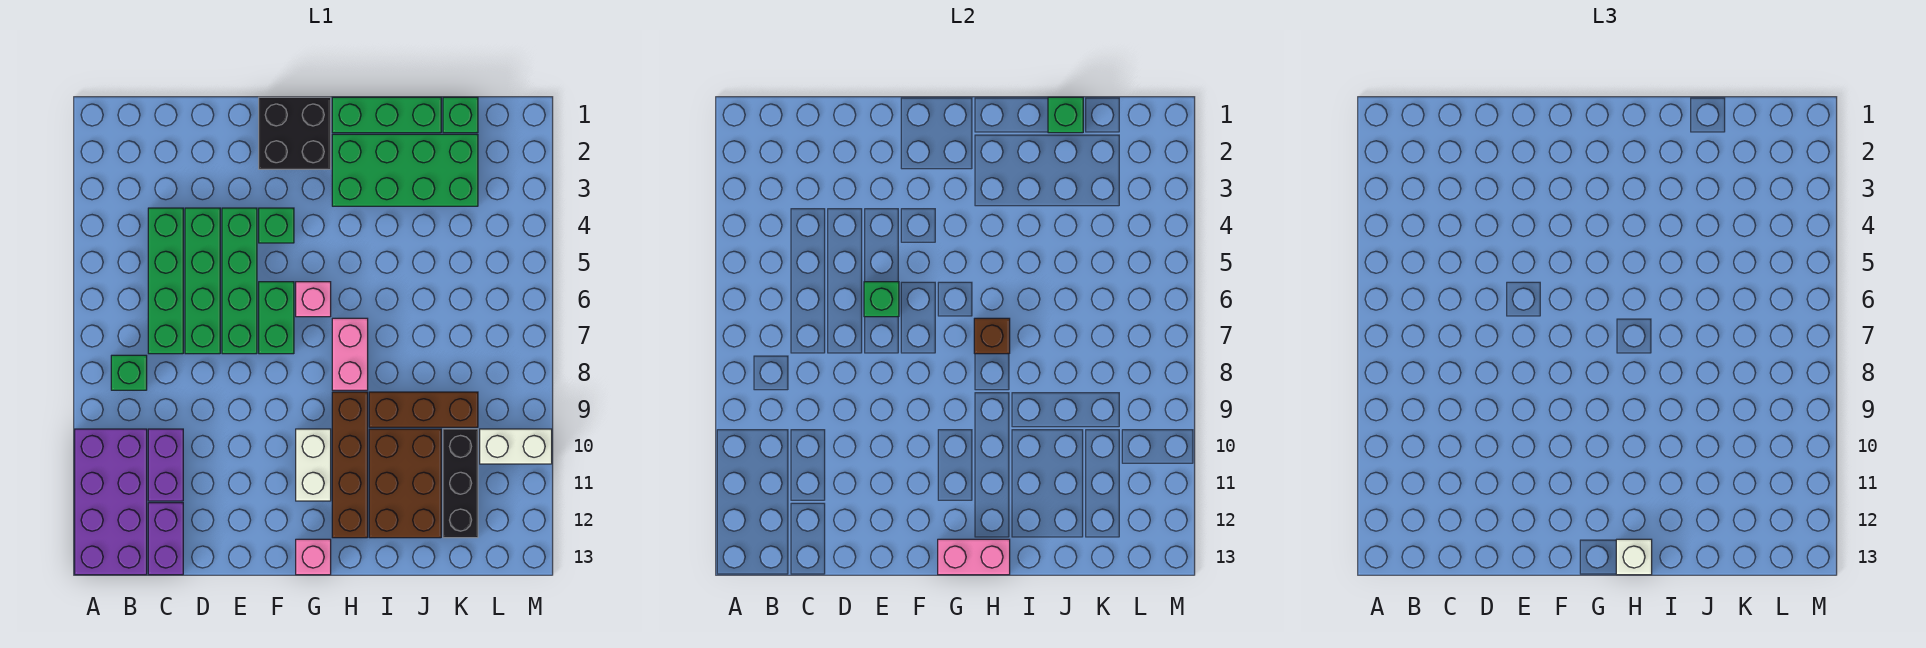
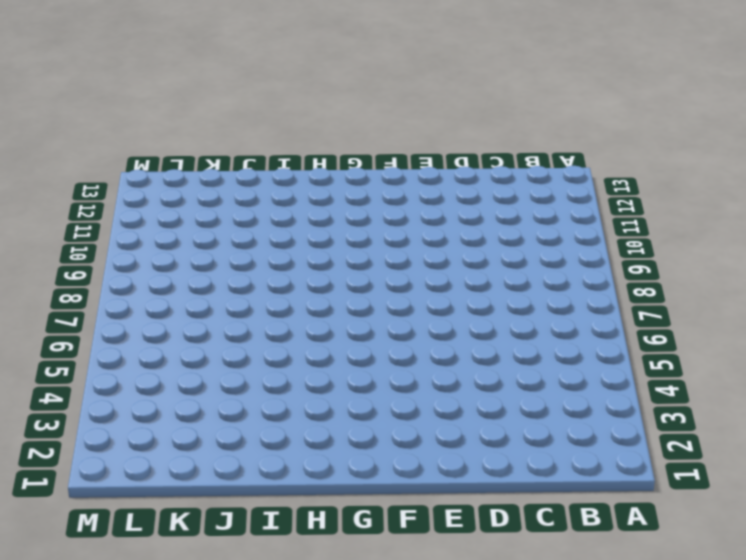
none -> purple 2x4 brick [75,429,147,575]
none -> green 1x1 brick [111,355,147,390]
none -> green 1x4 brick [148,208,183,354]

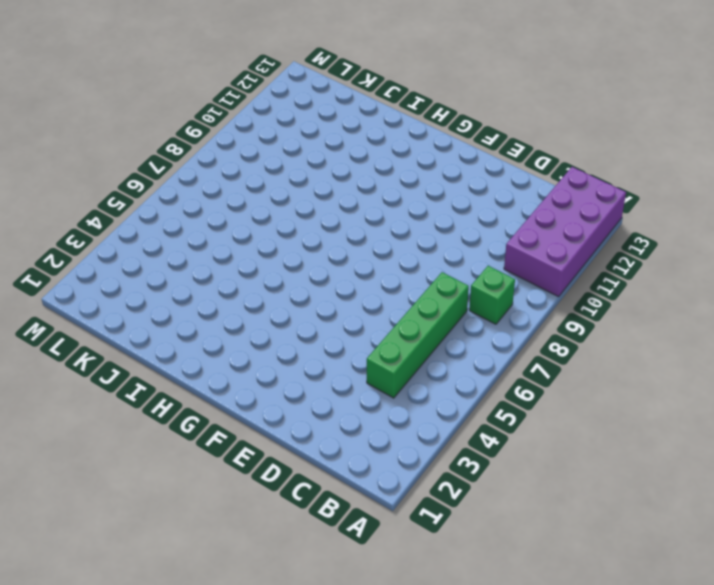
none -> purple 1x2 brick [148,429,183,501]
none -> purple 1x2 brick [148,503,183,575]
none -> green 1x4 brick [185,208,220,354]

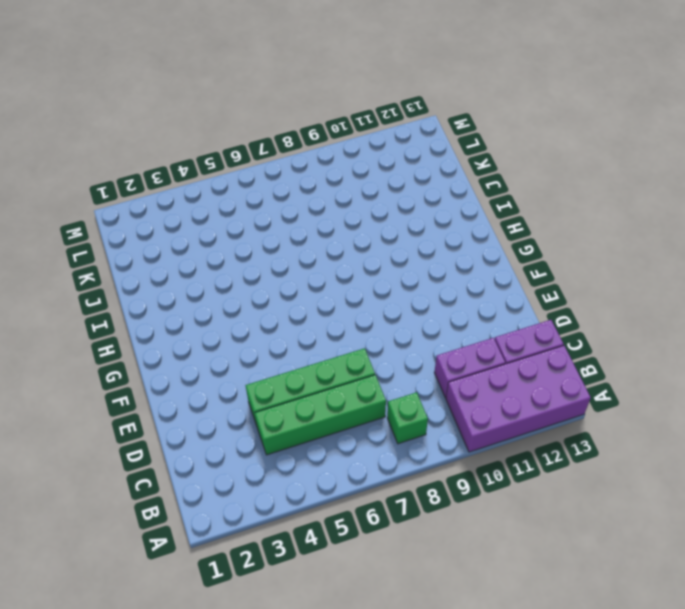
none -> green 1x4 brick [222,208,257,354]
none -> black 2x2 brick [259,97,331,169]
none -> green 1x1 brick [259,208,294,243]

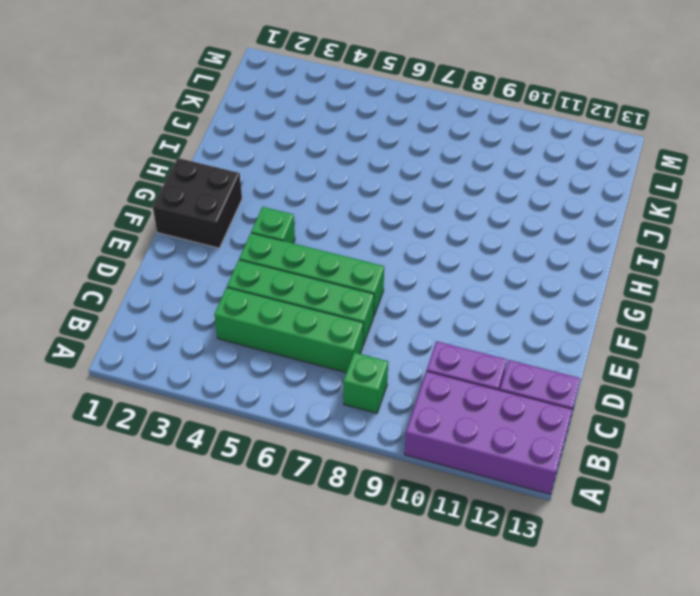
none -> green 1x2 brick [259,282,294,354]
none -> pink 1x1 brick [296,282,331,317]
none -> white 1x2 brick [296,429,331,501]

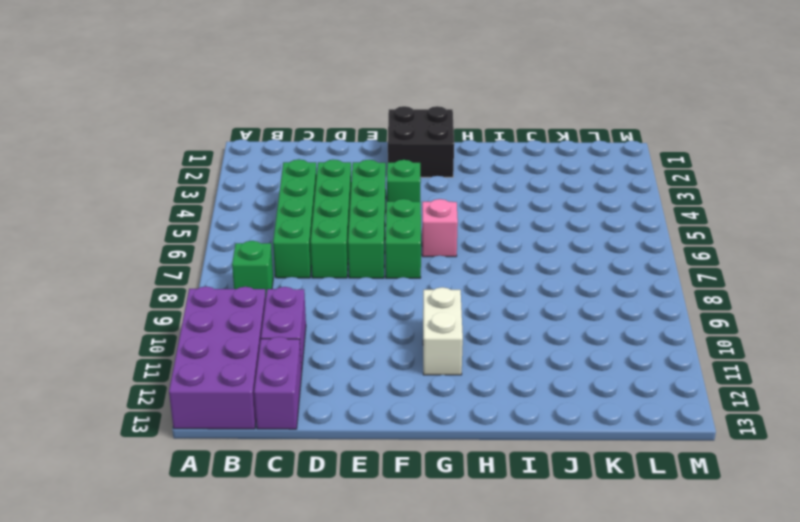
none -> pink 1x1 brick [296,539,331,575]
none -> green 1x3 brick [332,97,441,133]
none -> green 2x4 brick [332,134,478,206]

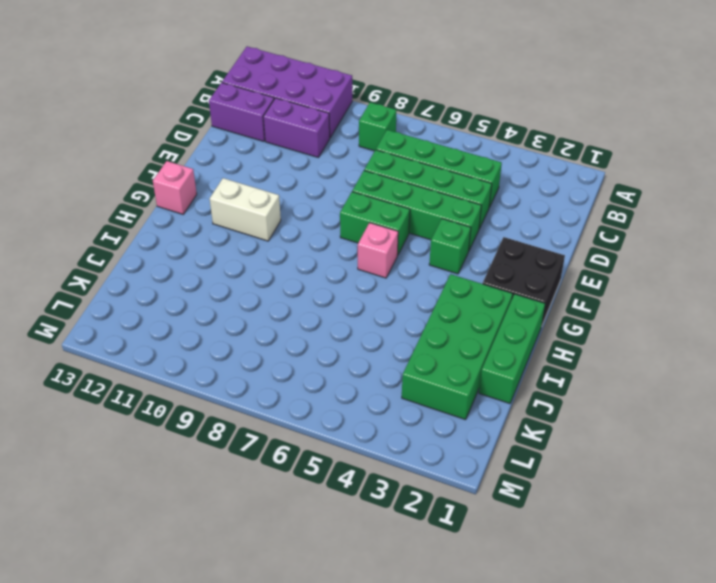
none -> pink 1x2 brick [332,318,368,390]
none -> brown 1x4 brick [332,392,368,538]
none -> brown 1x3 brick [369,392,478,427]

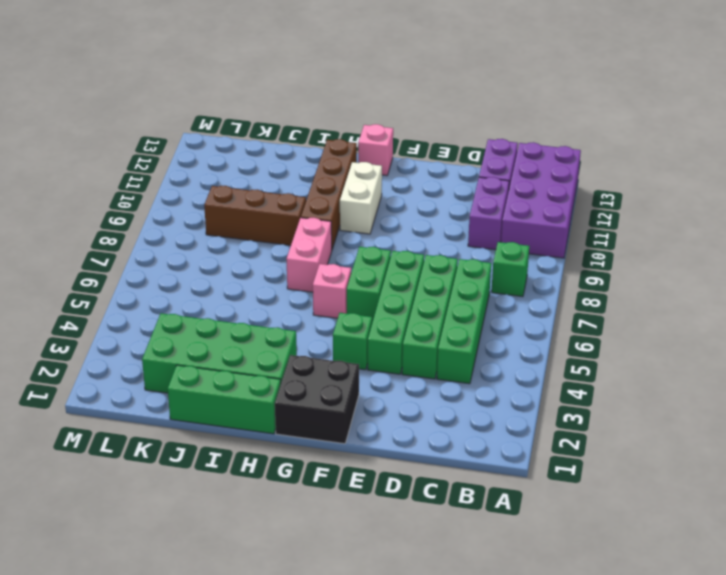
none -> brown 2x3 brick [369,429,441,538]
none -> green 1x1 brick [443,97,478,133]
none -> black 1x3 brick [443,429,478,538]

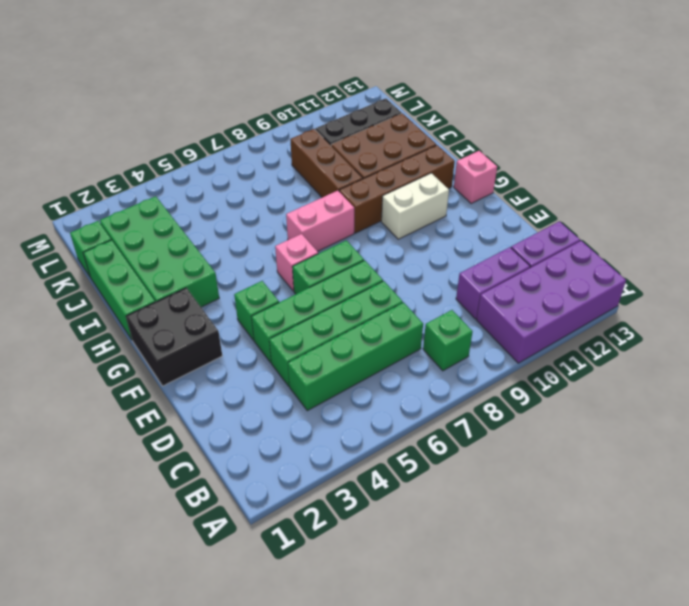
none -> white 1x2 brick [480,429,552,464]
none -> green 1x1 brick [864,282,899,317]
none -> pink 1x2 brick [938,539,1010,575]

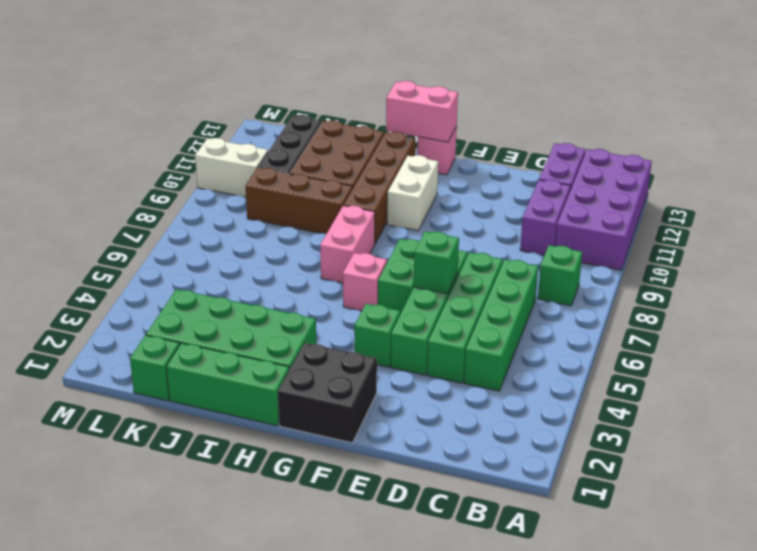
none -> brown 1x1 brick [974,318,1010,354]
none -> green 1x1 brick [1048,97,1083,133]
none -> white 1x1 brick [1616,539,1652,575]

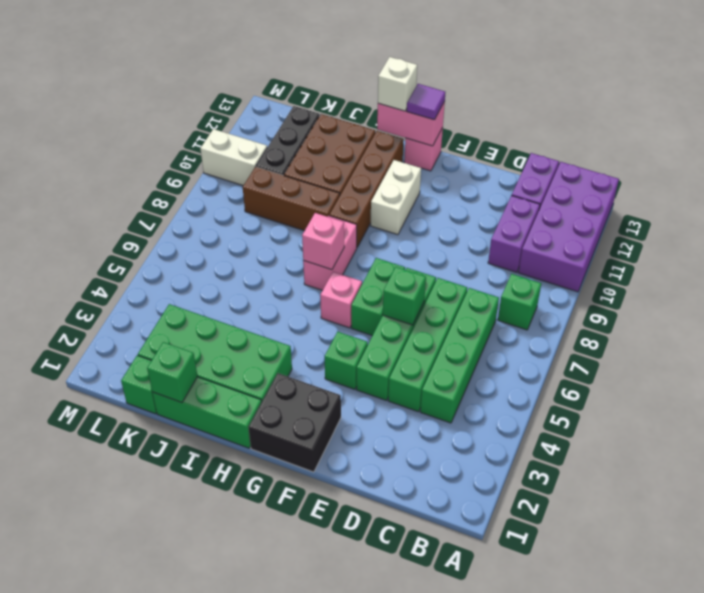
purple 1x1 tile [407,84,445,120] -> none
pink 1x1 brick [302,213,344,270] -> brown 1x1 brick [974,318,1010,354]

